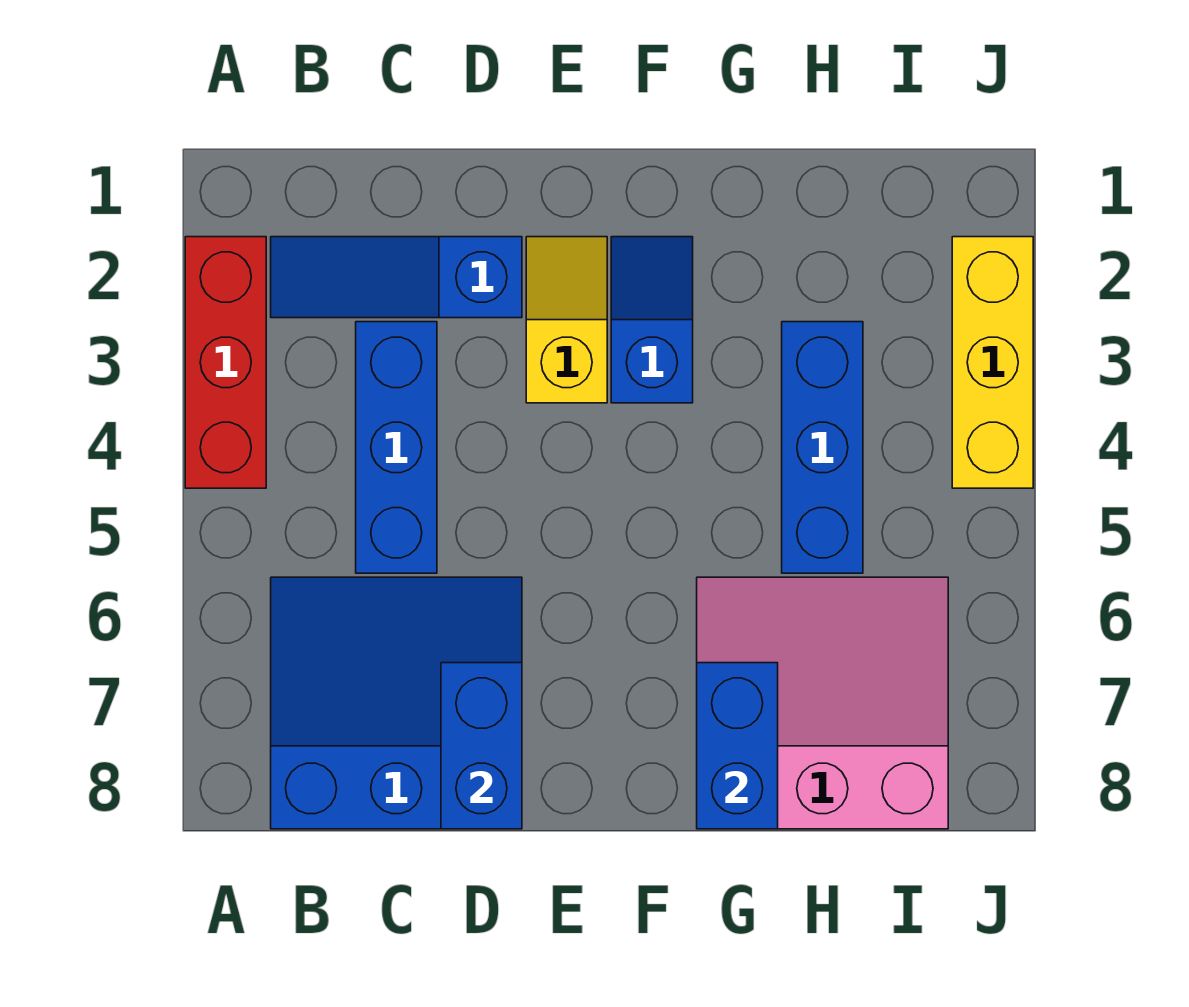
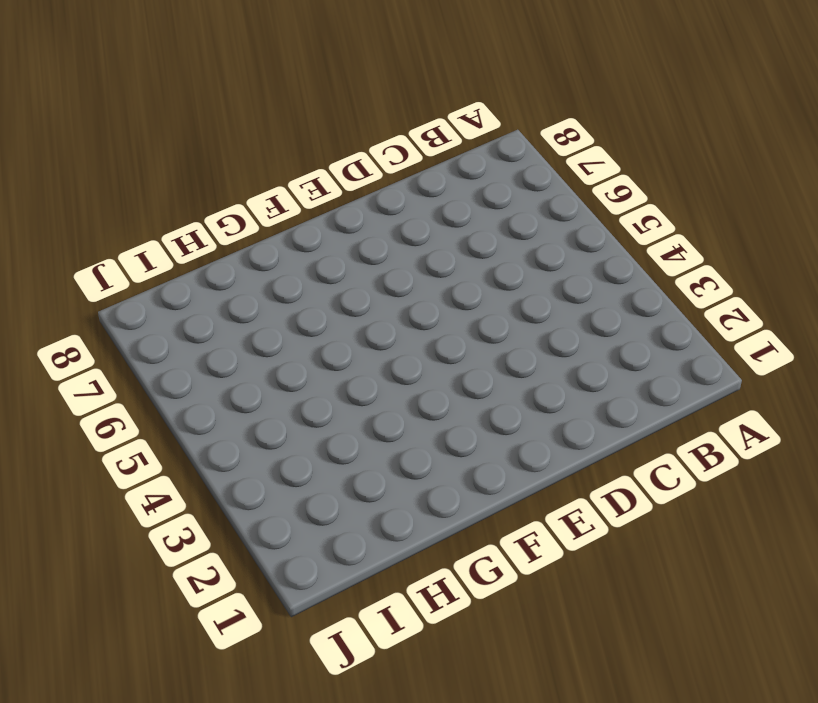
none -> red 1x3 brick [185,237,266,488]
none -> blue 1x3 slope [271,237,522,318]

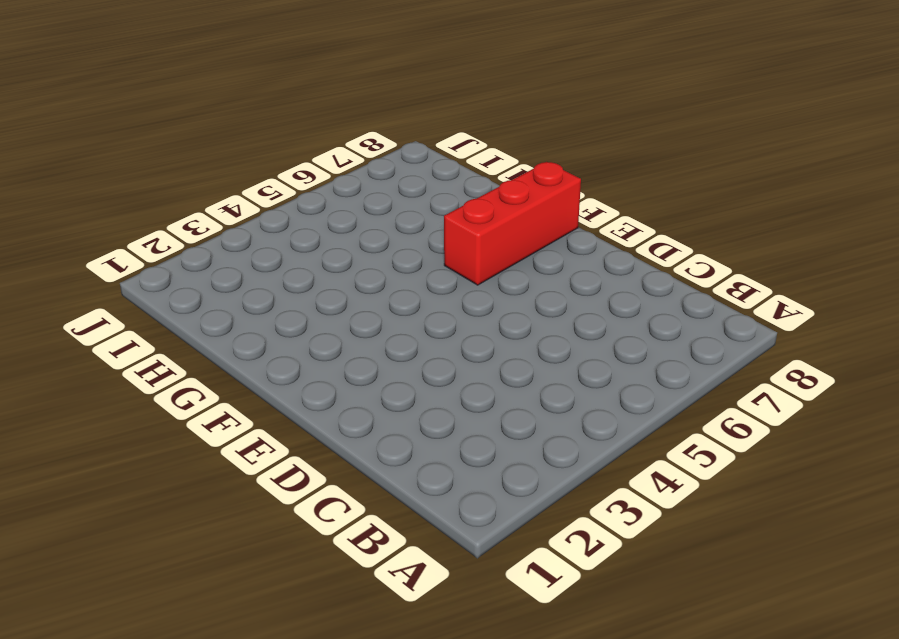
red 1x3 brick [444,162,581,285] -> red 1x3 brick moved to [185,237,266,488]
none -> blue 1x3 slope [271,237,522,318]
none -> blue 3x3 slope [271,577,522,829]

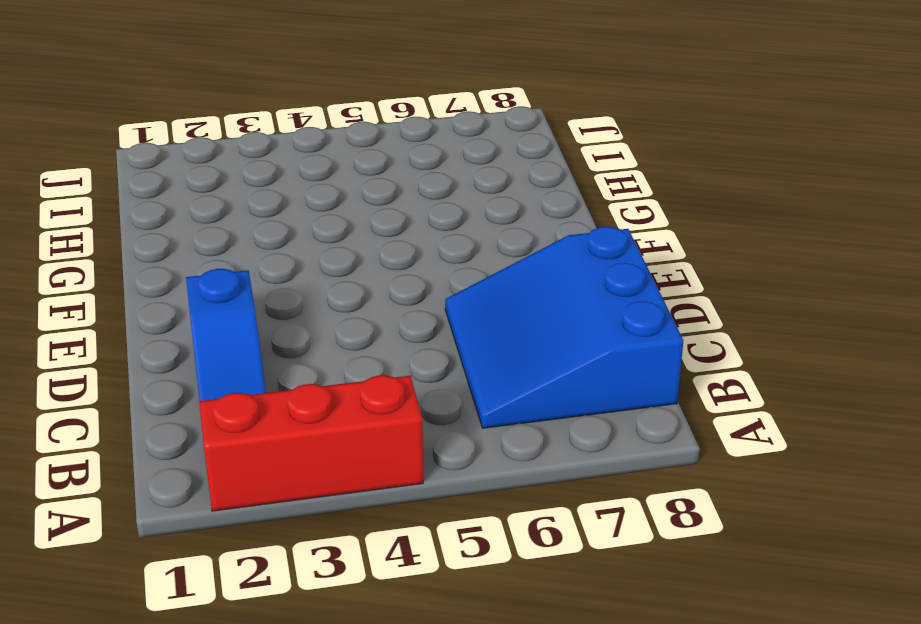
none -> blue 1x3 brick [356,322,437,573]
none -> yellow 1x2 slope [526,237,607,403]

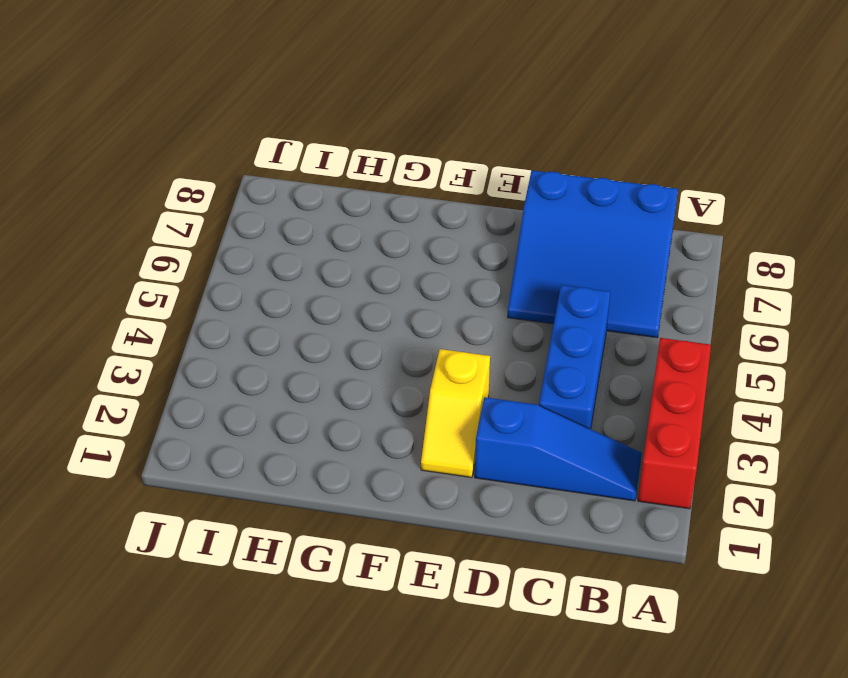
none -> blue 1x2 slope [611,237,693,403]
none -> pink 3x3 slope [697,577,948,829]

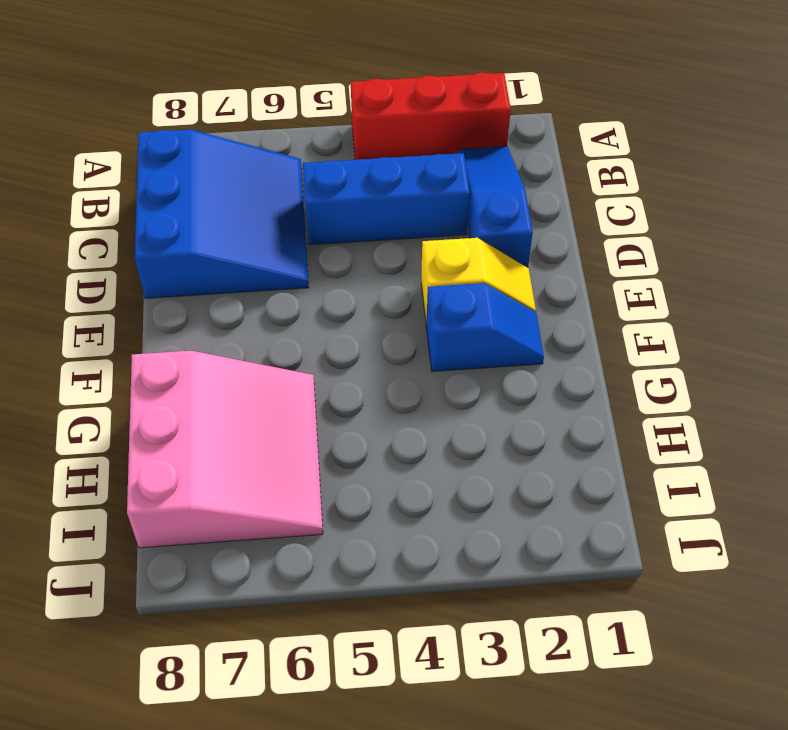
none -> blue 1x3 brick [782,322,863,573]
none -> yellow 1x3 brick [952,237,1033,488]

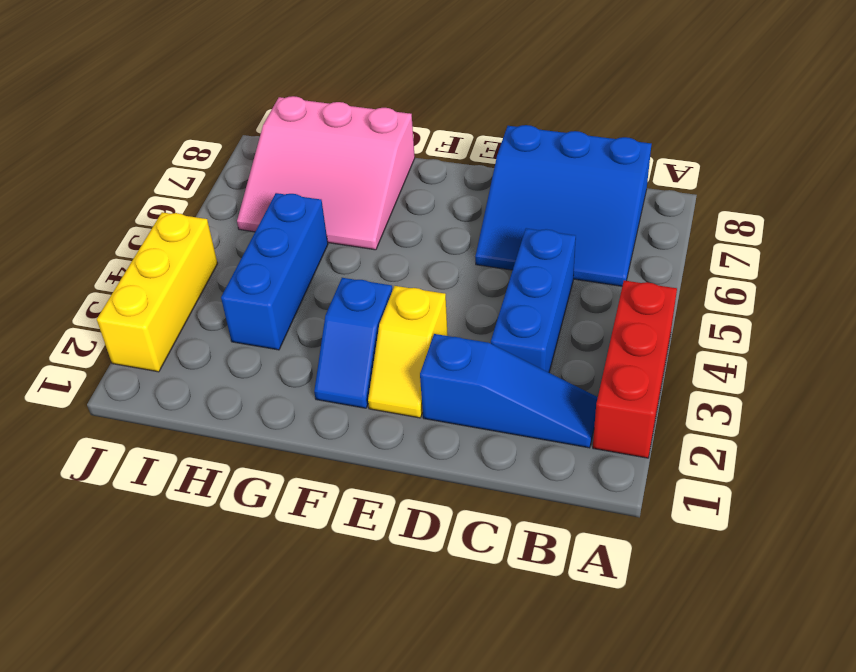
none -> blue 1x2 brick [441,663,522,829]
none -> blue 1x2 brick [697,663,778,829]

